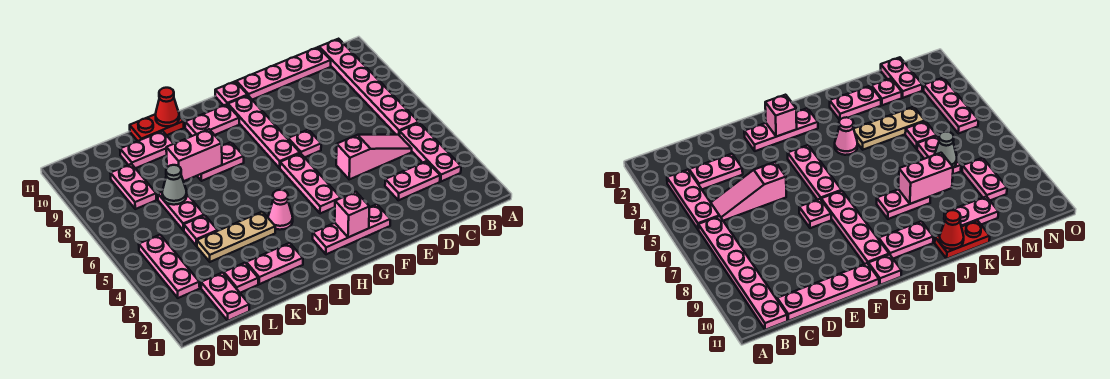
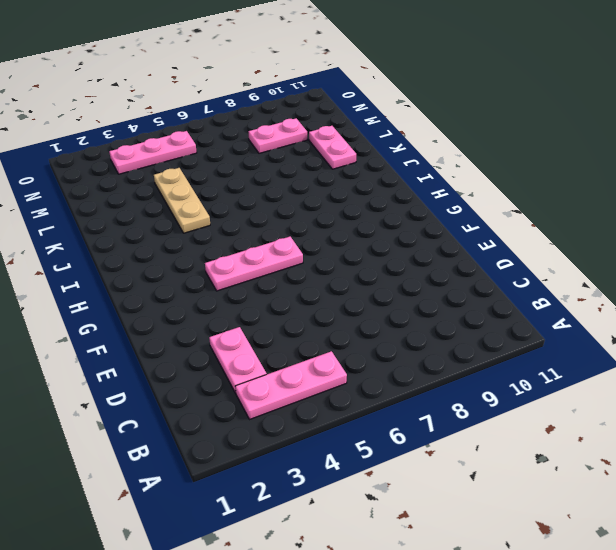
none -> pink 1x6 plate [319,39,419,135]
none -> pink 1x3 slope [336,135,412,179]
none -> pink 1x4 plate [236,47,331,100]

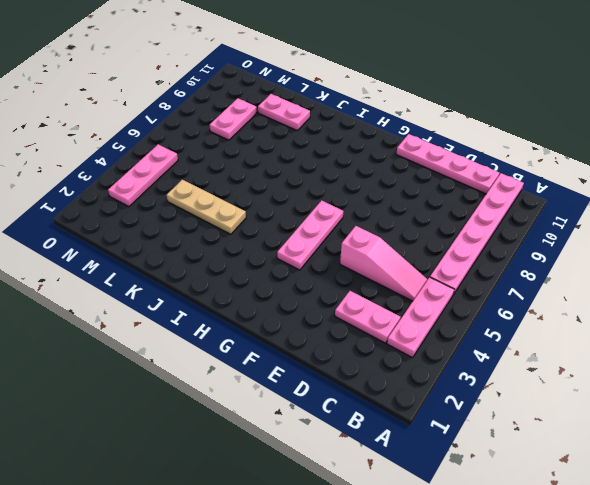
none -> pink 1x3 plate [313,204,390,254]
none -> pink 1x1 plate [288,130,321,157]
none -> pink 1x4 plate [228,96,300,168]

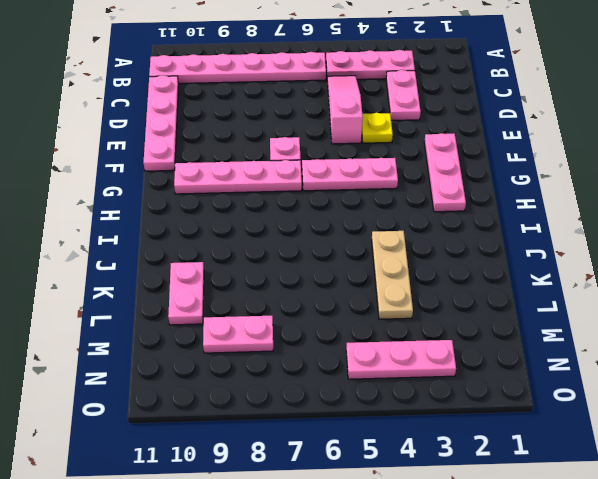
yellow 1x1 plate [362,113,393,143] -> none
none -> pink 1x1 plate [215,81,248,106]
none -> pink 1x2 plate [185,104,239,136]
none -> pink 1x1 cone [268,190,293,230]

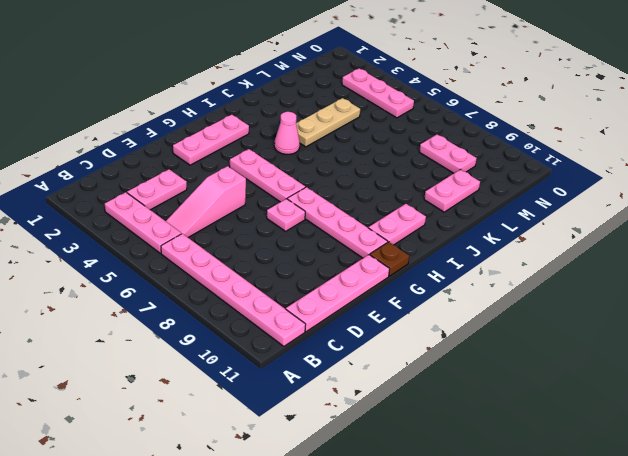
brown 1x1 plate [370,242,409,276] -> pink 1x1 plate [215,81,248,106]
none -> pink 1x2 plate [197,142,244,181]
none -> pink 1x2 plate [246,243,303,284]
none -> red 1x2 plate [130,115,184,141]

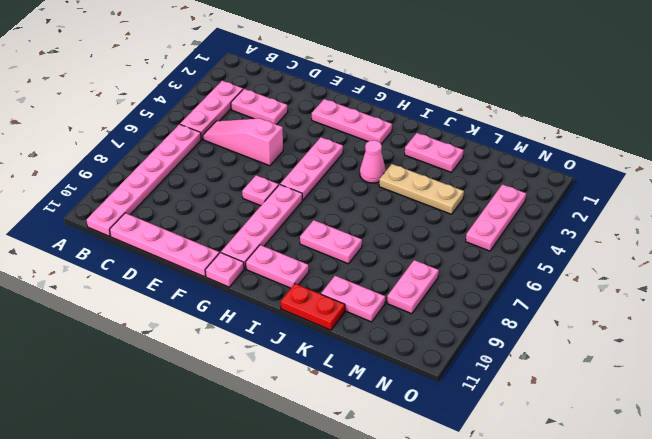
none -> pink 1x1 plate [224,263,258,293]
none -> pink 1x1 plate [184,215,218,246]
none -> pink 1x2 plate [158,192,204,230]

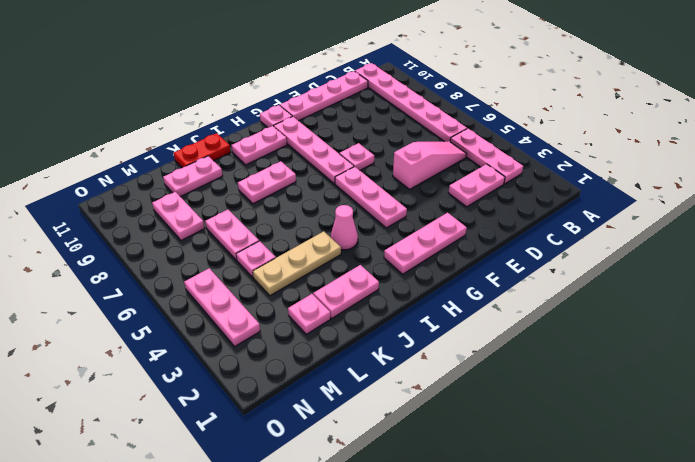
none -> pink 1x2 plate [201,273,249,321]
none -> pink 1x1 brick [335,192,370,237]
none -> pink 1x2 brick [166,129,222,181]

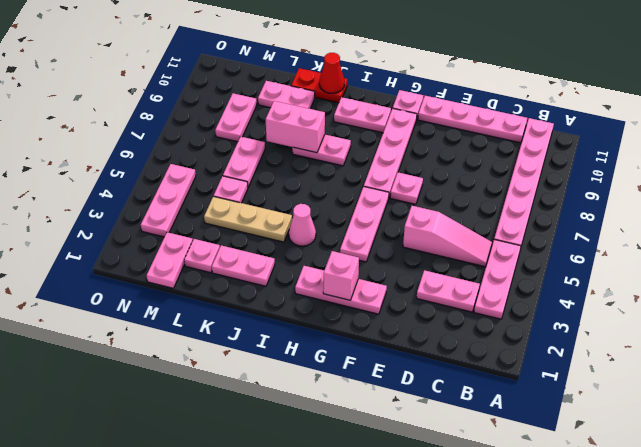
none -> grey 1x1 cone [162,165,187,205]

